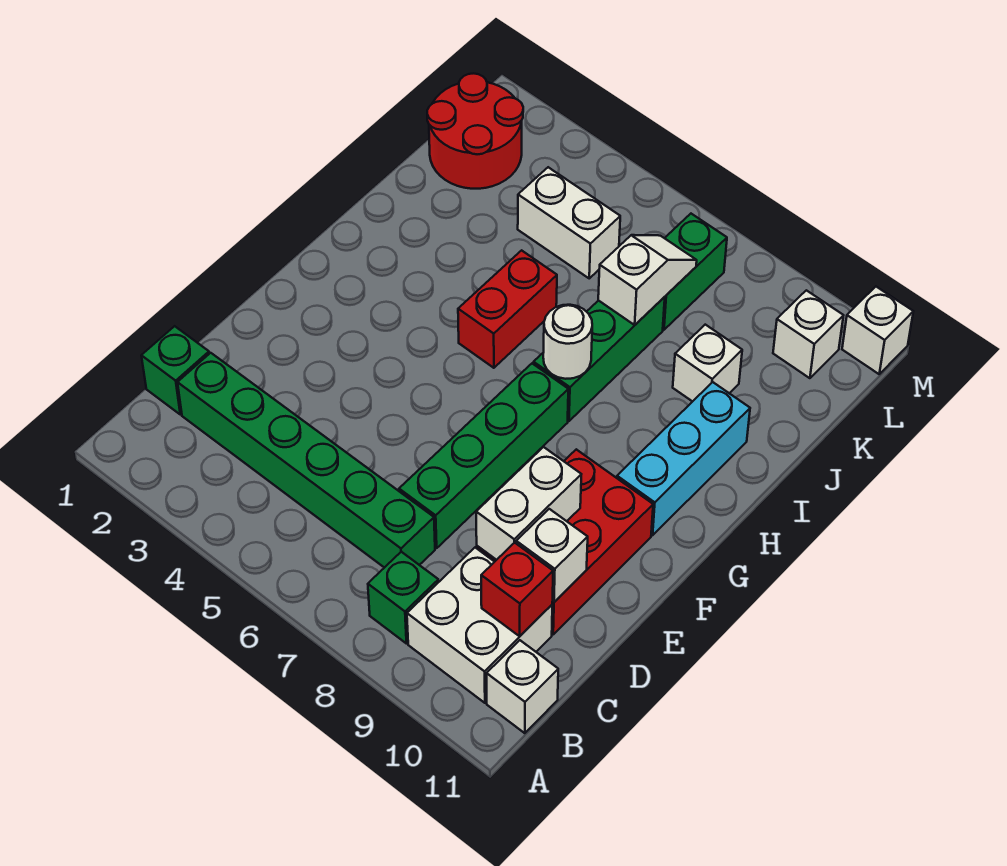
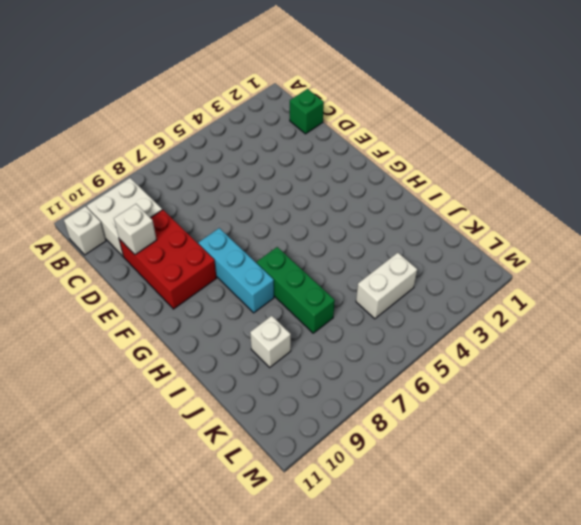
cyan 1x3 brick [199,228,274,313] -> cyan 1x3 brick moved to [617,382,750,535]
none -> green 1x1 brick [368,552,439,644]
none -> green 1x6 brick [178,353,435,568]
none -> green 1x4 brick [399,364,568,548]

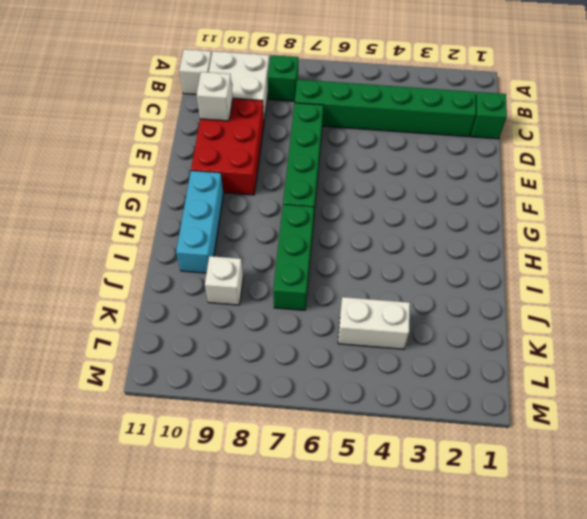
none -> red 1x2 brick [458,250,557,368]
none -> red 2x2 round brick [427,73,523,189]
none -> green 1x2 brick [663,214,727,330]

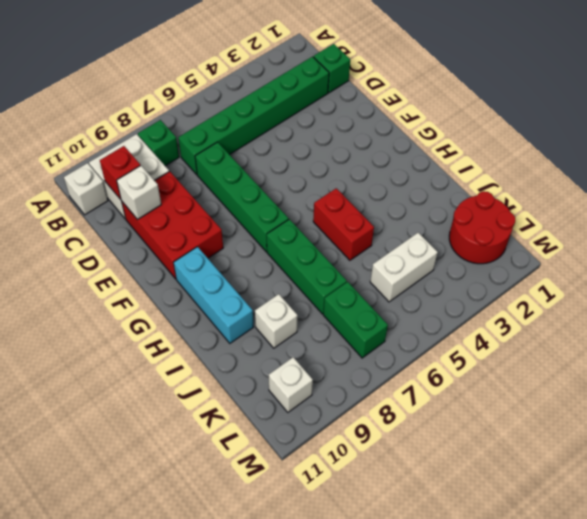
none -> white 1x1 brick [842,287,913,374]
none -> white 1x2 brick [476,447,581,560]
none -> white 1x1 round brick [543,305,592,379]

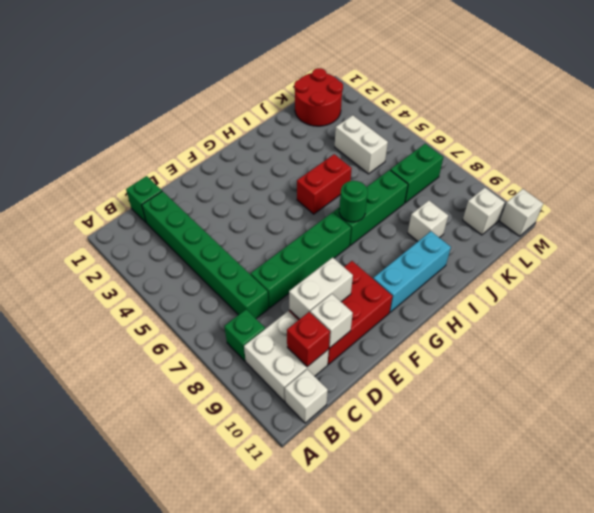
green 1x1 round brick [339,181,368,222] -> white 1x1 round brick [543,305,592,379]
none -> white 1x2 slope [598,235,697,325]

